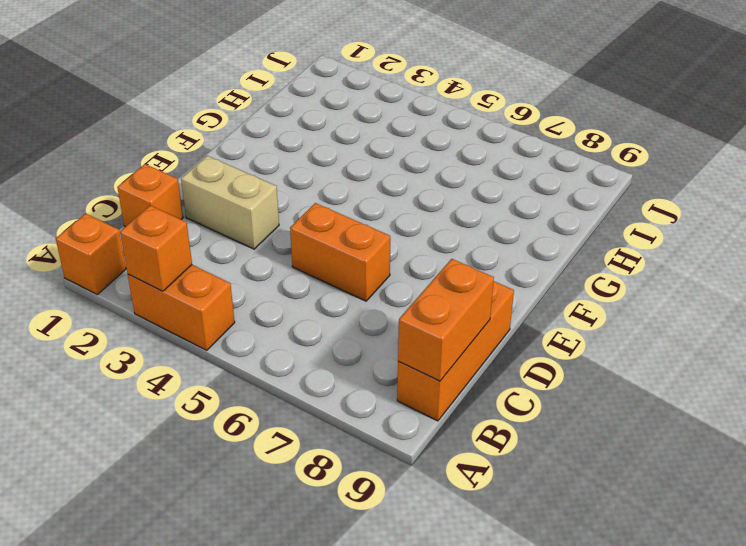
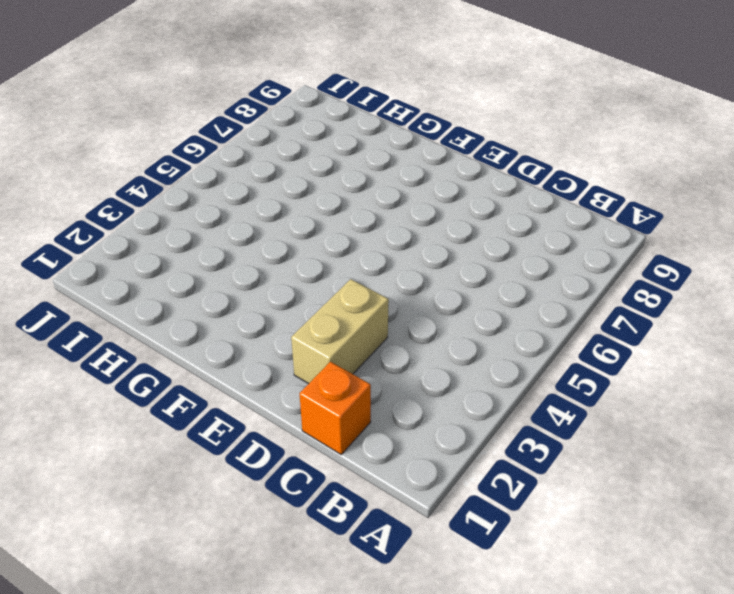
none -> orange 1x1 brick [56,214,126,294]
none -> orange 1x2 brick [128,265,235,350]

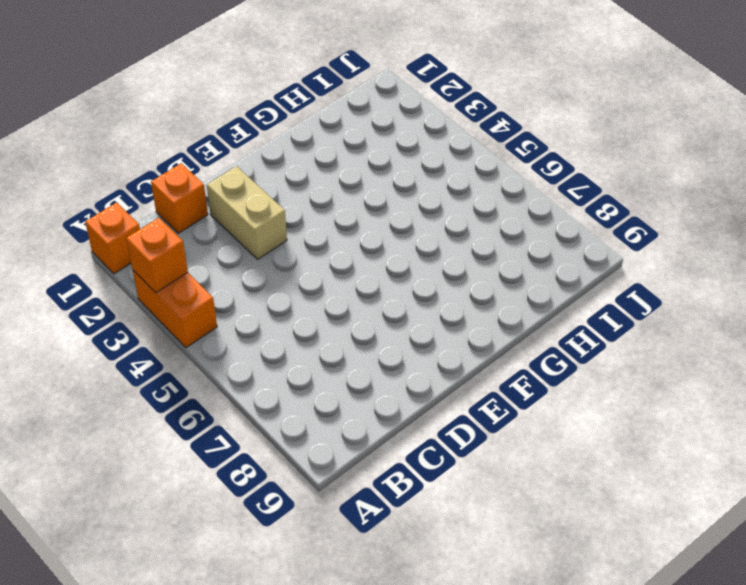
none -> orange 1x3 brick [397,281,514,421]
none -> orange 1x2 brick [290,203,390,301]

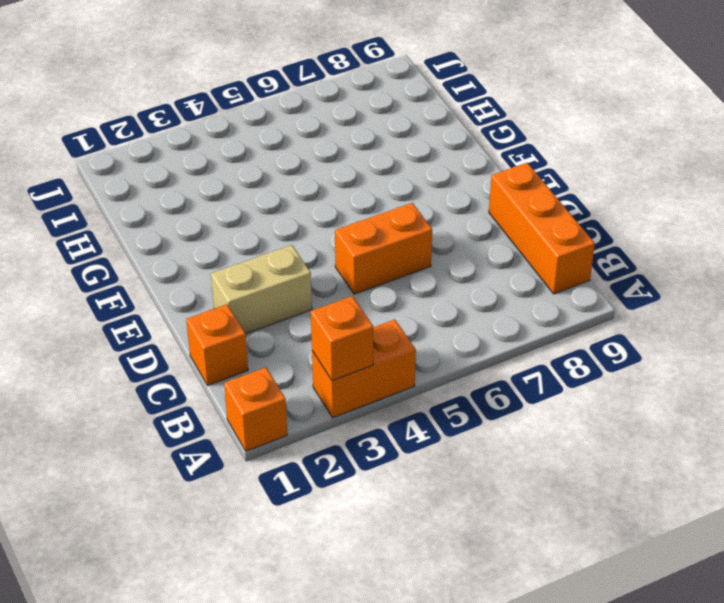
none -> orange 1x2 brick [398,259,494,381]

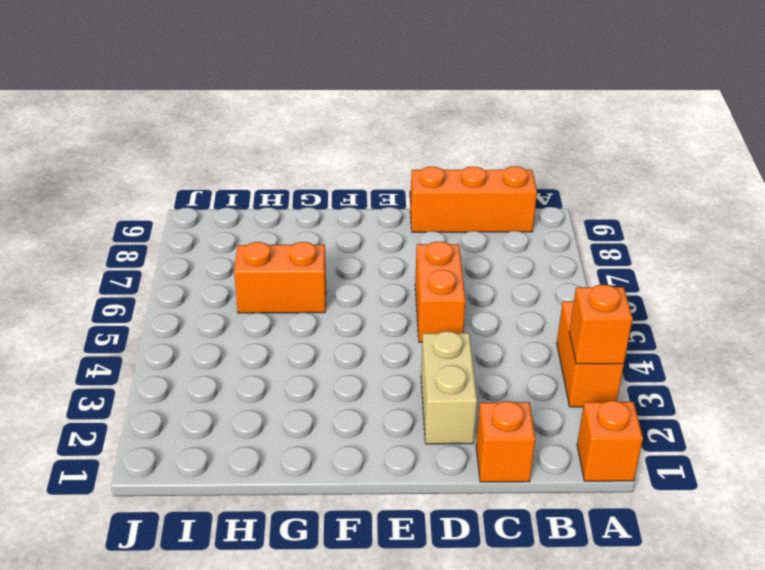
orange 1x2 brick [234,242,326,313] -> orange 1x2 brick moved to [398,259,494,381]

